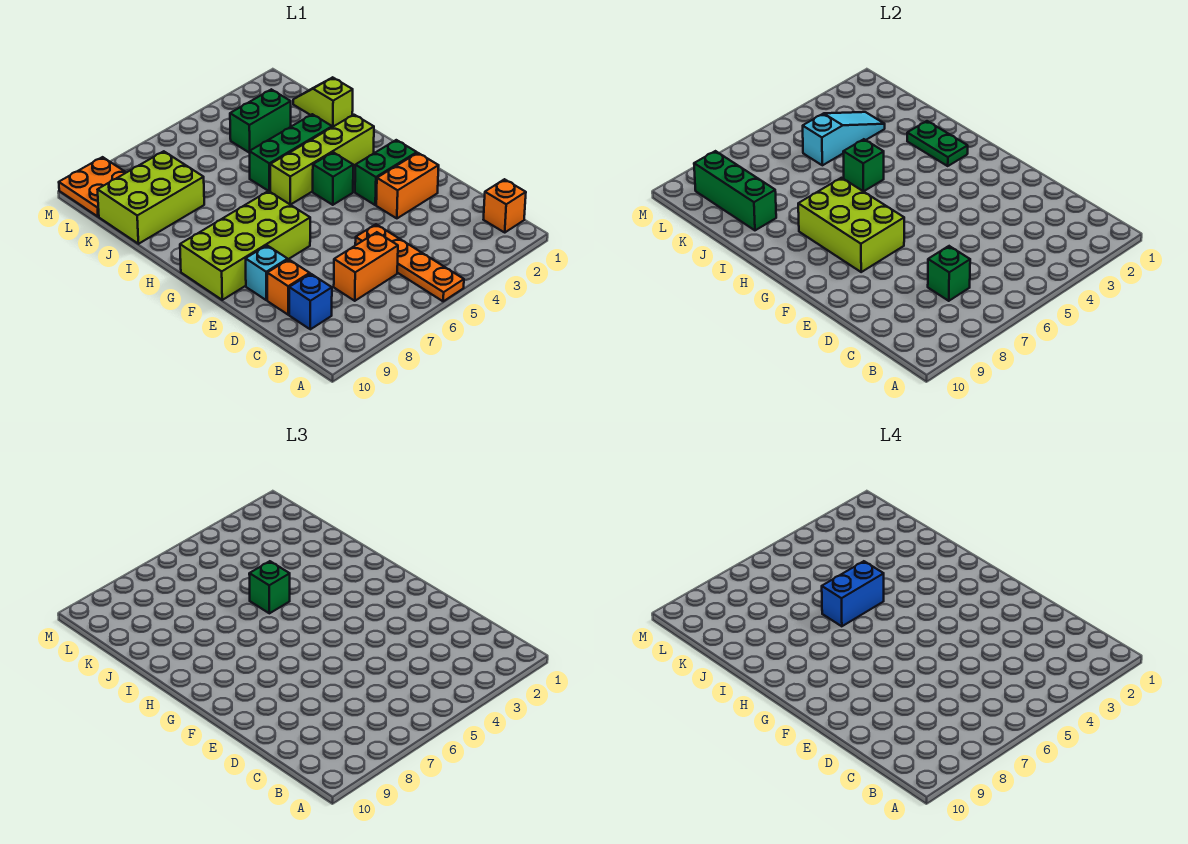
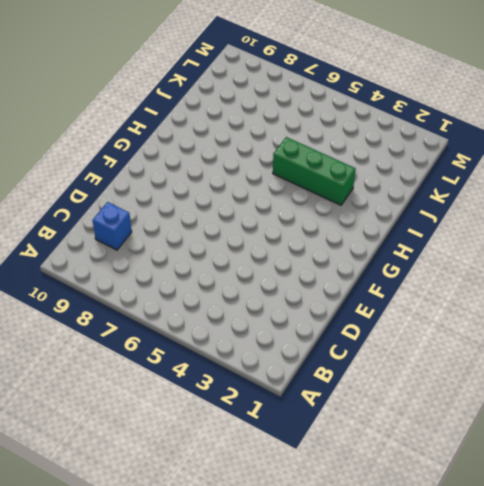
none -> orange 1x4 plate [355,224,464,301]
none -> orange 1x1 brick [483,179,526,232]
none -> orange 1x2 brick [334,232,398,301]

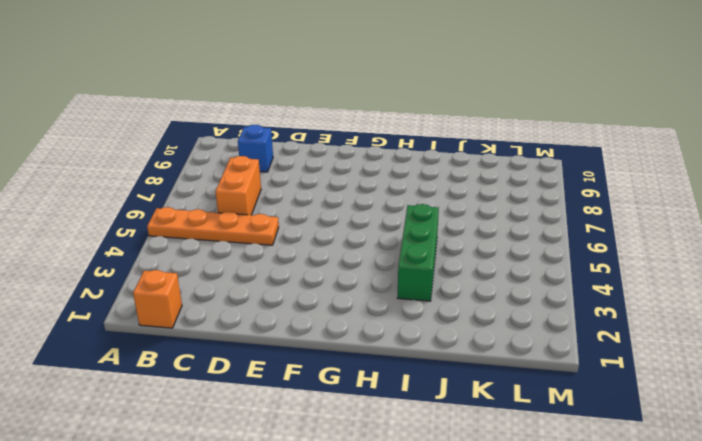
none -> orange 1x1 brick [267,259,310,315]
none -> orange 1x2 brick [376,153,439,218]
none -> cyan 1x1 brick [246,245,288,300]

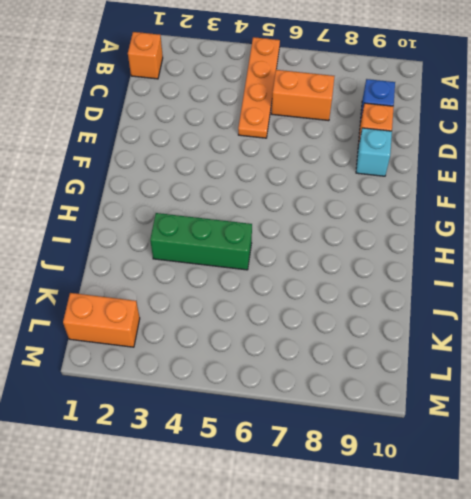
orange 1x2 brick [63,293,140,347] -> orange 1x2 brick moved to [376,153,439,218]
none -> green 1x2 brick [355,140,417,205]
none -> lime 2x4 brick [180,191,310,300]
none -> green 1x1 brick [313,152,353,205]

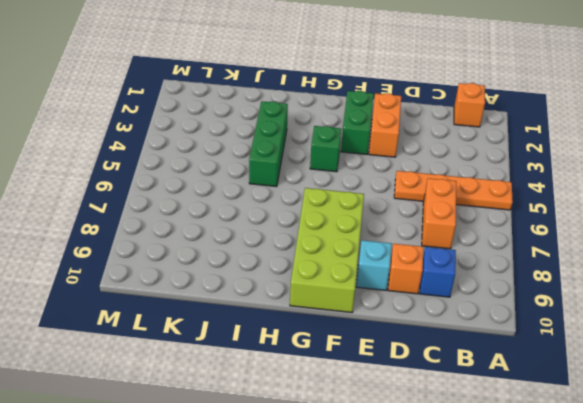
none -> lime 1x4 brick [270,115,374,205]
none -> lime 1x2 slope [293,77,353,127]
none -> lime 2x3 brick [98,151,204,244]

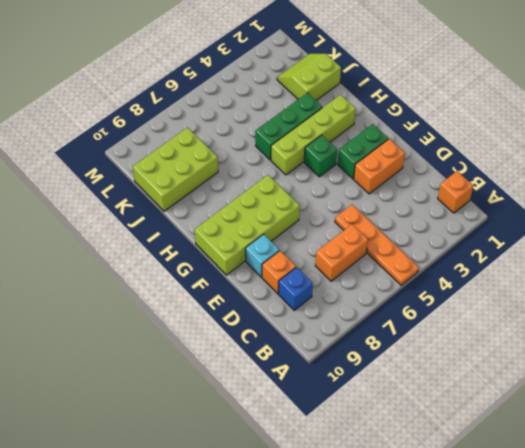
lime 2x2 slope [277,54,341,100] -> lime 1x2 slope [293,77,353,127]
none -> green 1x2 brick [230,89,291,152]
none -> orange 2x2 plate [59,157,126,217]
none -> green 1x1 brick [928,246,970,301]

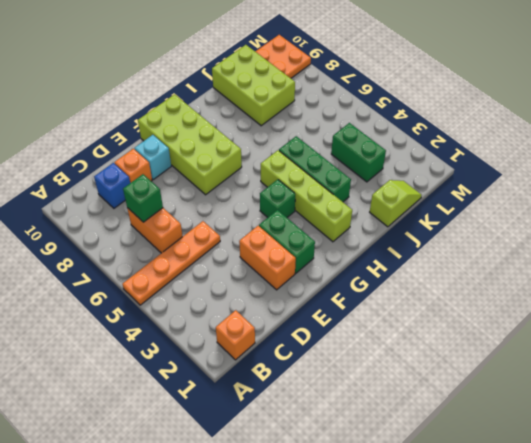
none -> lime 2x3 brick [798,178,904,272]
none -> green 1x2 plate [907,121,968,166]
none -> green 1x1 brick [843,139,884,191]

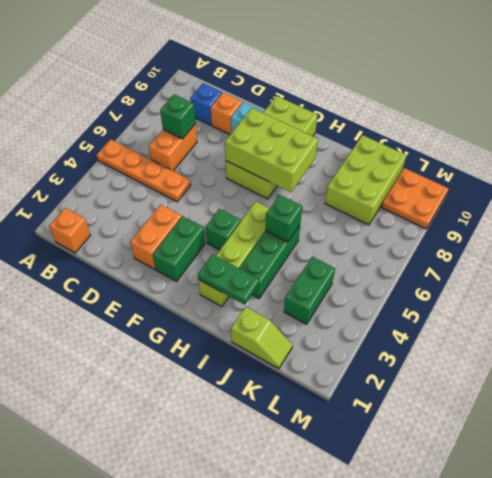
none -> green 1x3 brick [694,151,776,230]
none -> cyan 1x3 slope [803,112,885,165]
none -> green 1x1 brick [249,561,290,613]

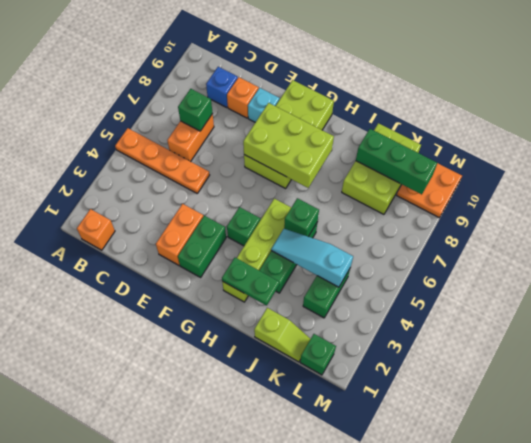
cyan 1x3 slope [271,229,353,287] -> cyan 1x3 slope turned to [803,112,885,165]
green 1x1 brick [300,334,336,375] -> green 1x1 brick moved to [249,561,290,613]
none -> blue 1x2 brick [822,561,884,626]

